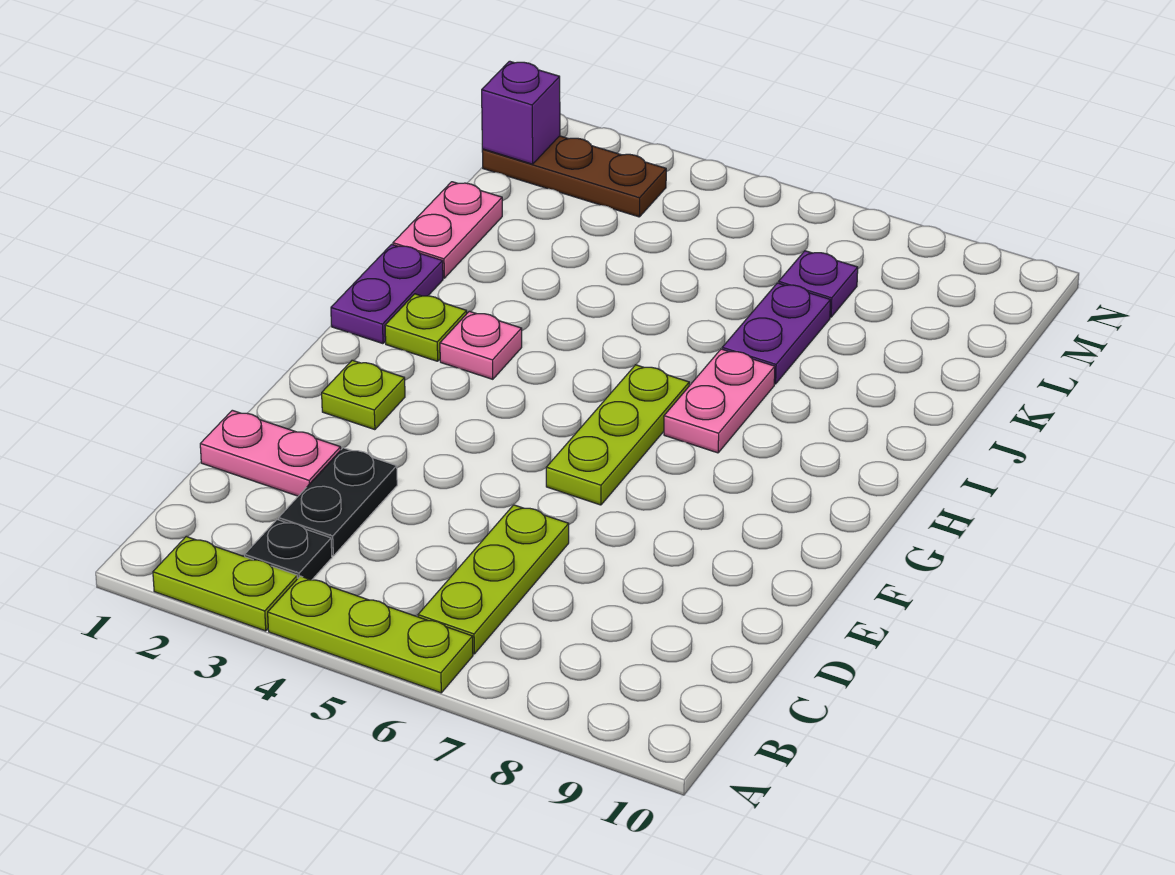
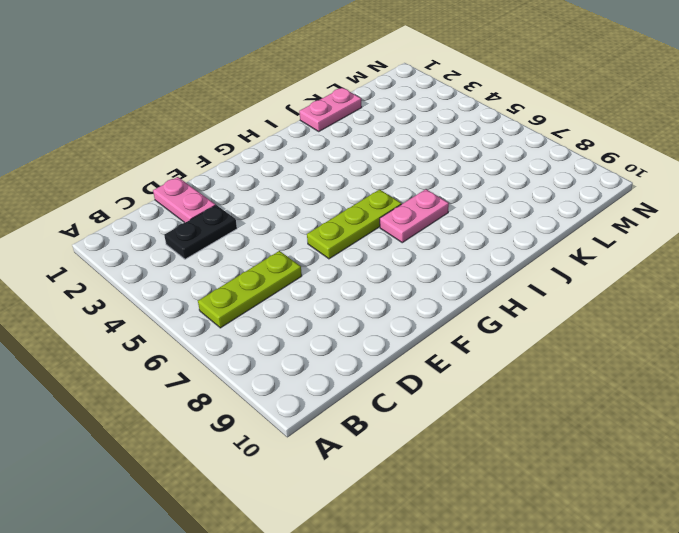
none -> lime 1x2 plate [153,537,298,631]
none -> lime 1x3 plate [268,576,473,693]
none -> black 1x1 plate [245,519,332,580]

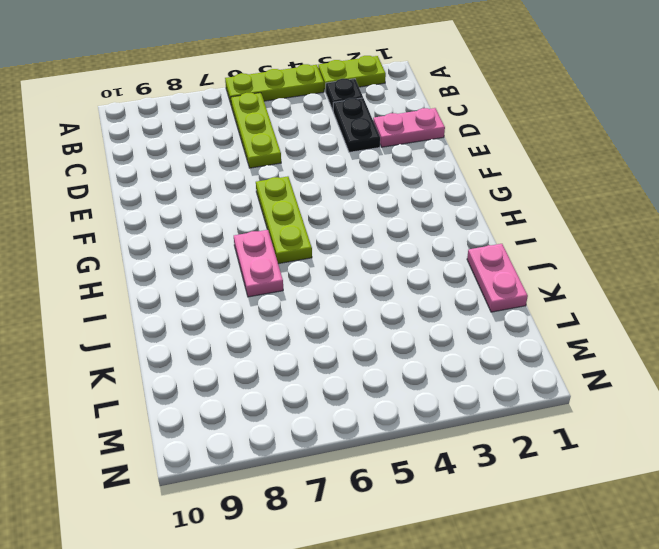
none -> lime 1x1 plate [322,360,405,430]
none -> purple 1x2 plate [331,244,443,344]
none -> lime 1x1 plate [385,294,467,361]

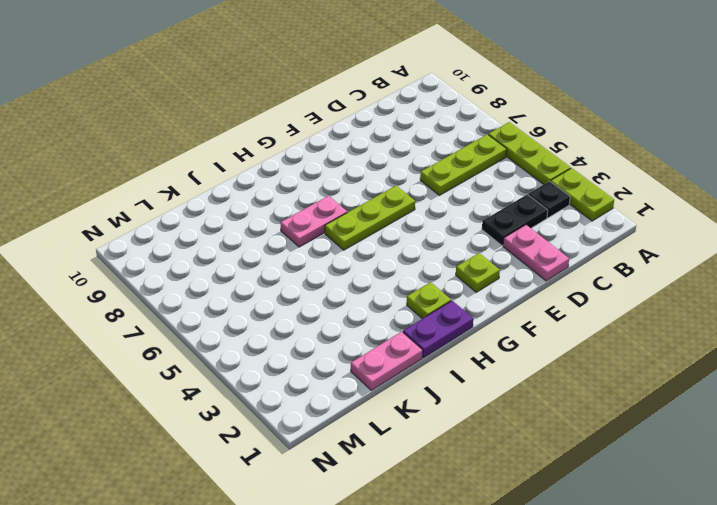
none -> pink 1x1 plate [440,311,522,379]
none -> purple 1x2 plate [722,283,831,384]
none -> purple 1x1 plate [779,251,858,317]

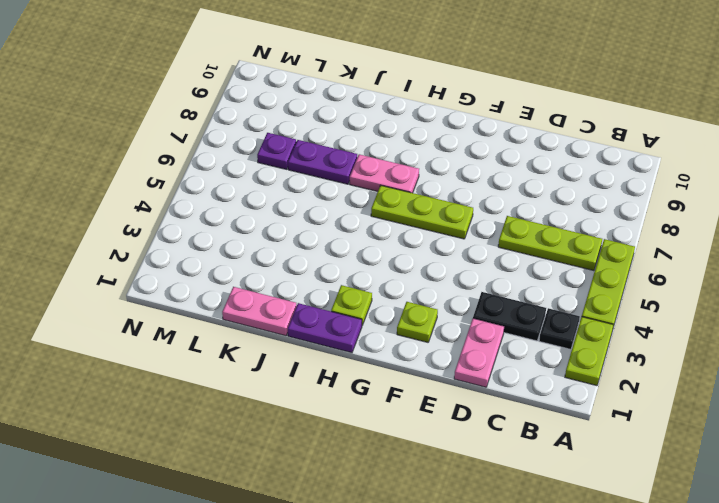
none -> pink 1x1 plate [440,311,522,379]
none -> brown 1x3 plate [482,136,666,217]
none -> purple 1x1 brick [482,61,560,164]

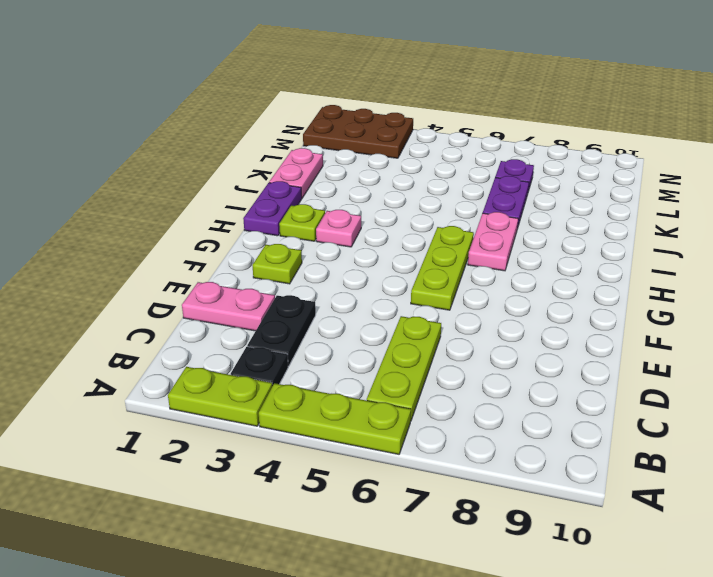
brown 2x3 plate [303,105,413,158] -> brown 1x3 plate [482,136,666,217]
none -> purple 1x1 brick [482,61,560,164]

